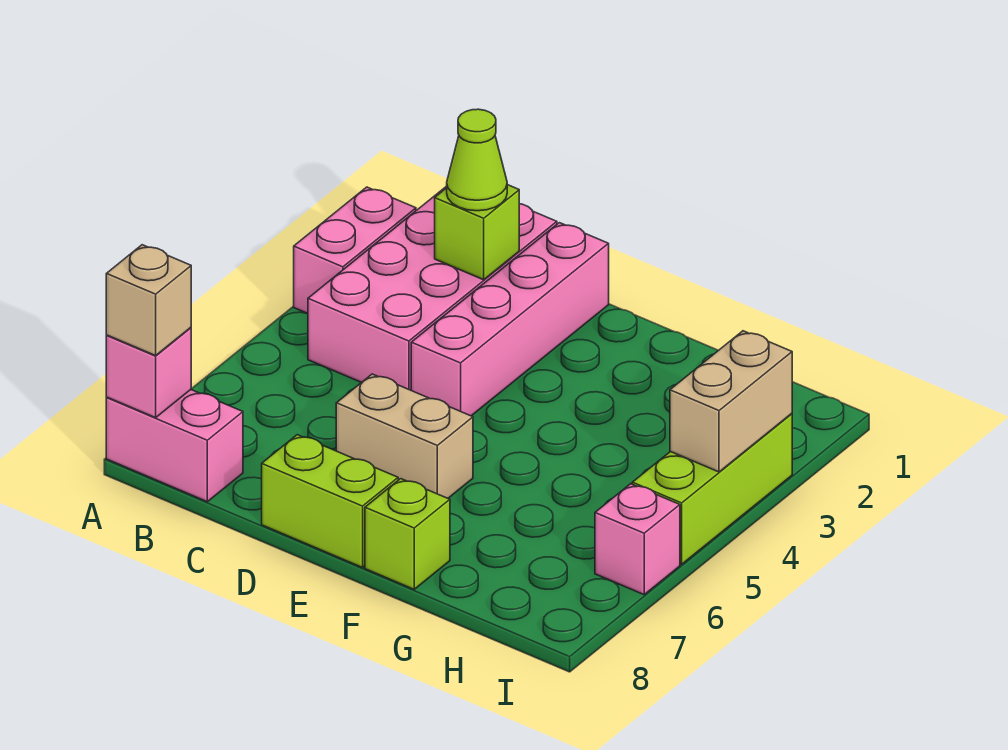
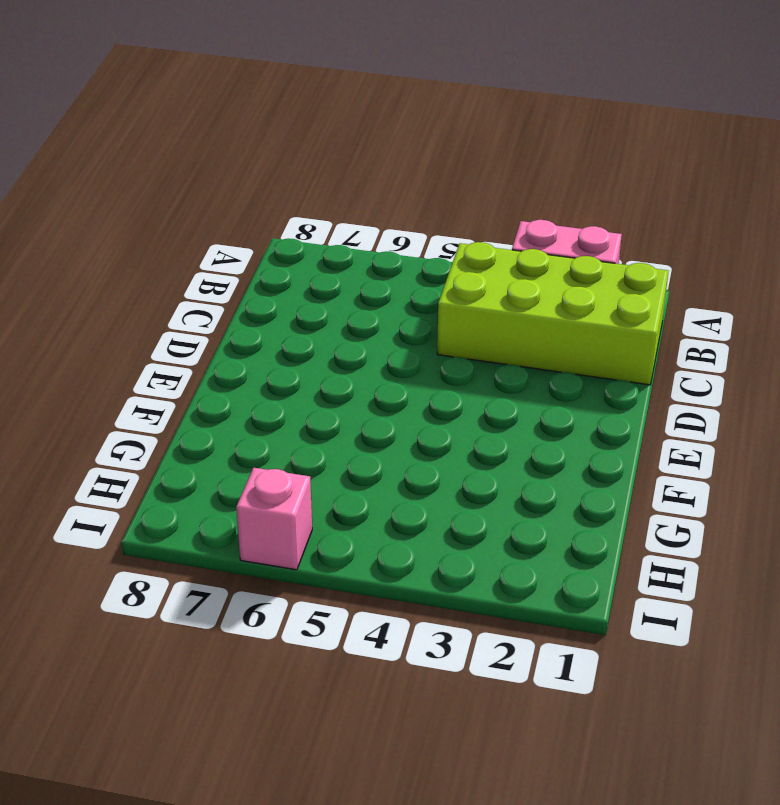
lime 2x4 brick [437,242,668,385] -> pink 2x4 brick [308,186,557,390]
none -> pink 1x2 brick [106,390,243,502]
none -> pink 1x4 brick [411,223,609,416]
none -> tan 1x2 brick [336,374,473,498]

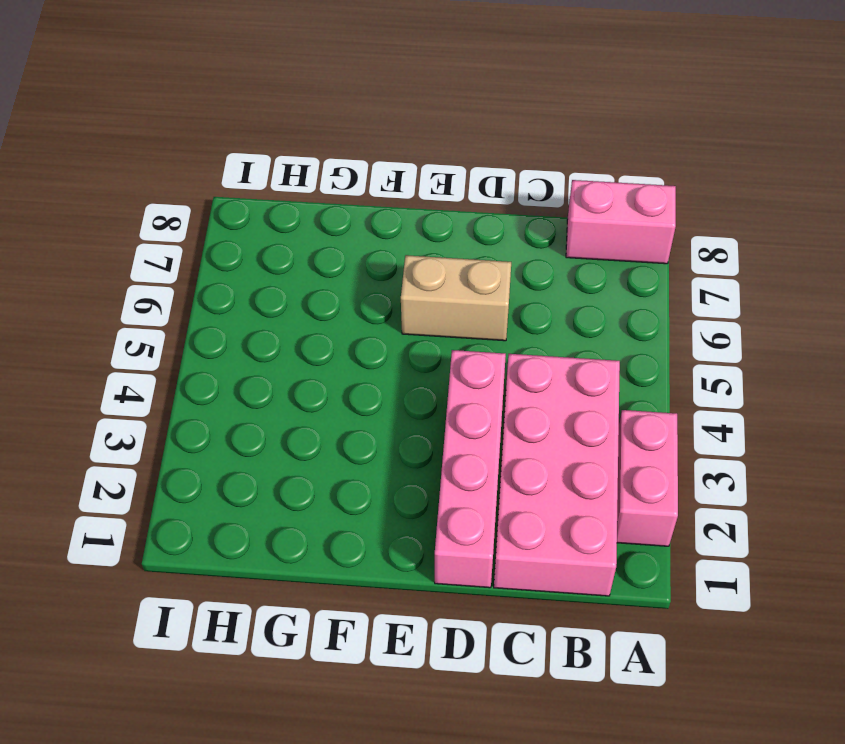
none -> lime 1x2 brick [262,435,398,568]
none -> lime 1x1 brick [365,479,450,589]
none -> lime 1x3 brick [632,414,792,564]

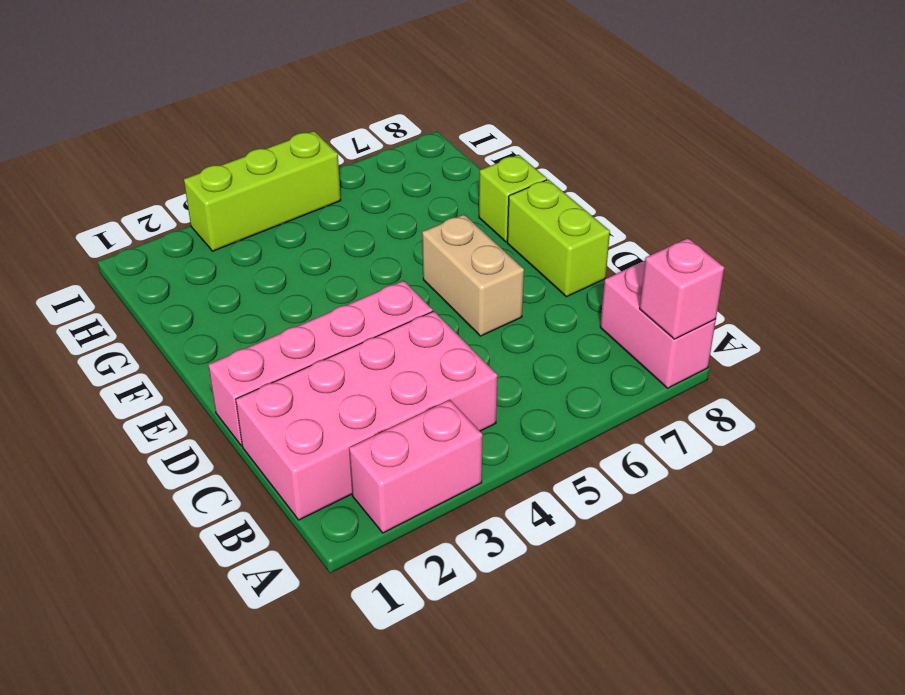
none -> pink 1x1 brick [595,484,680,595]
none -> lime 1x1 brick [435,185,519,280]
none -> tan 1x2 brick [670,331,792,472]

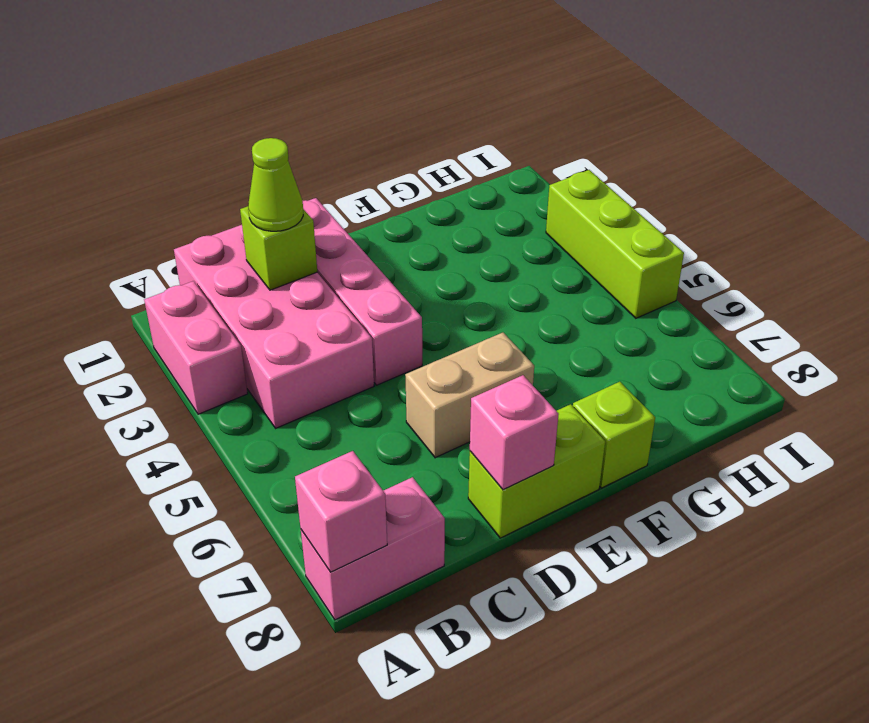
pink 1x1 brick [470,375,559,490] -> pink 1x1 brick moved to [595,484,680,595]
none -> tan 1x2 brick [670,331,792,472]
none -> tan 1x1 brick [106,245,191,356]

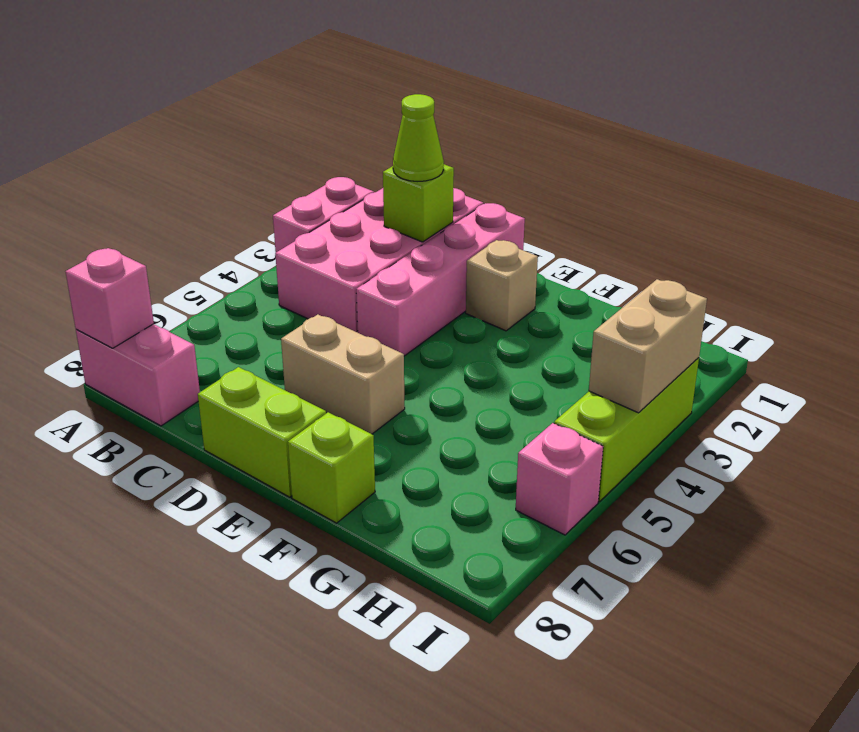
tan 1x1 brick [466,240,538,331] -> tan 1x1 brick moved to [106,245,191,356]

